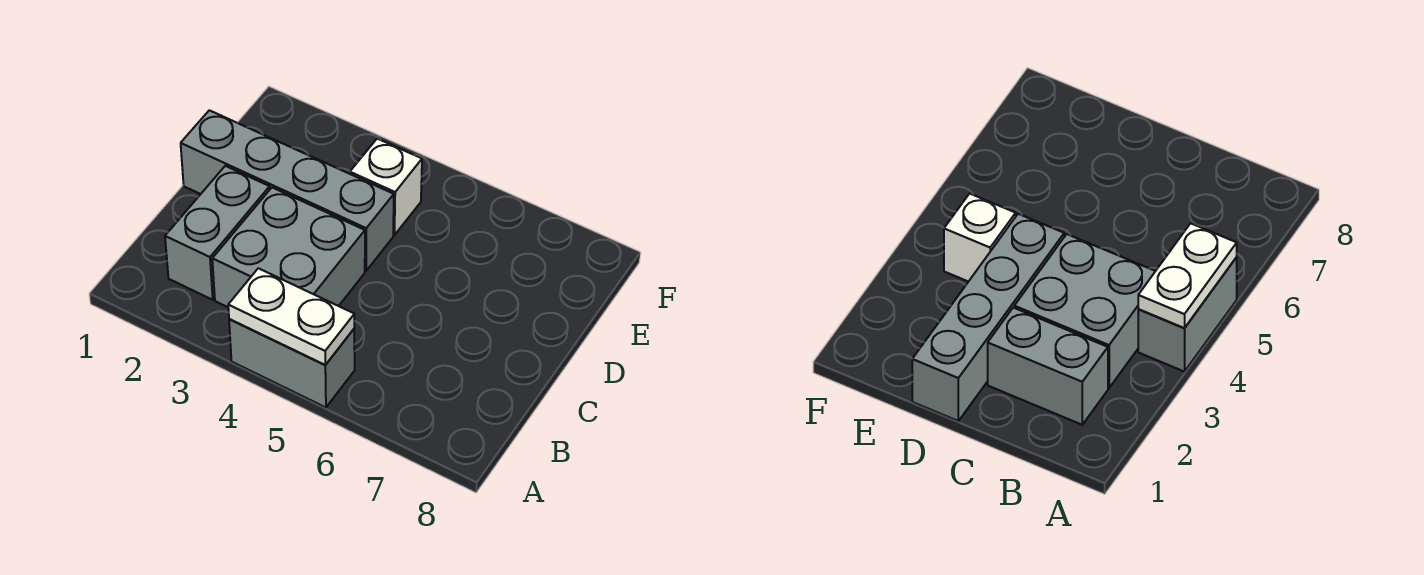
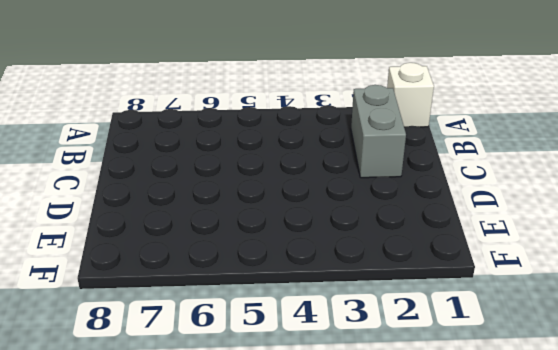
white 1x1 brick [387,63,434,127] -> white 1x1 brick moved to [350,139,422,235]
none -> grey 1x2 brick [229,319,355,407]
none -> grey 2x2 brick [212,188,365,307]

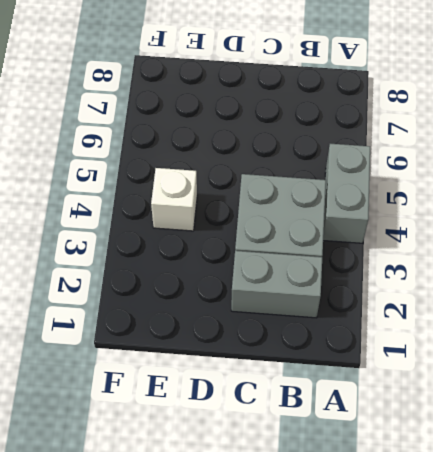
none -> grey 1x4 brick [181,110,394,271]
none -> white 1x2 plate [228,268,354,365]

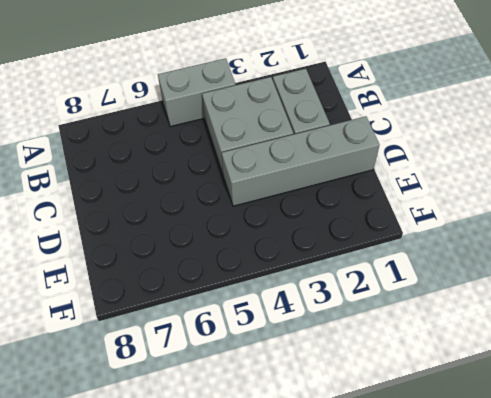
none -> white 1x1 brick [350,139,422,235]
none -> white 1x2 plate [228,268,354,365]

